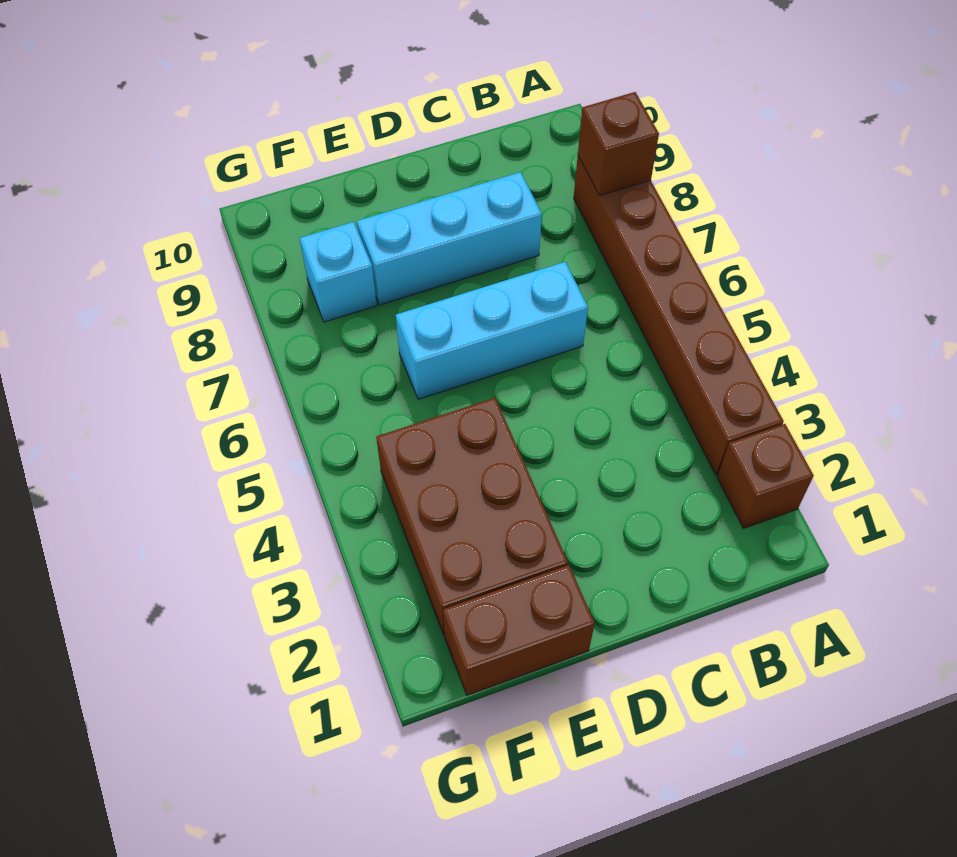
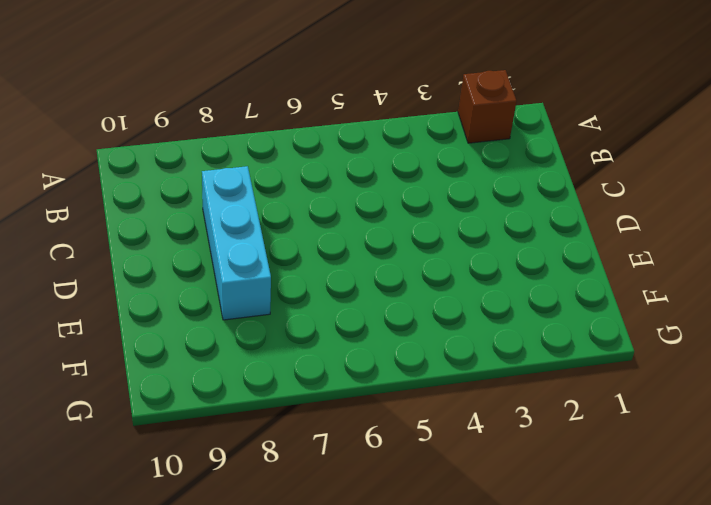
none -> brown 1x6 brick [574,156,784,475]
none -> cyan 1x3 brick [396,262,588,399]

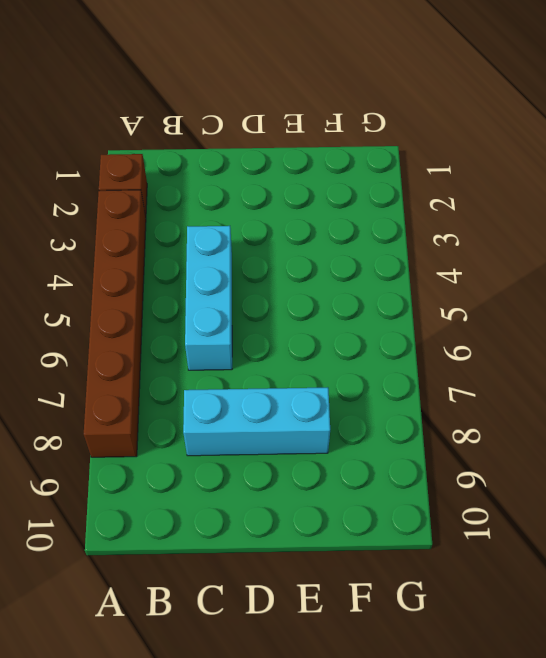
cyan 1x3 brick [185,226,232,370] -> cyan 1x3 brick turned to [396,262,588,399]
none -> brown 1x2 brick [443,565,595,695]
none -> brown 2x3 brick [376,398,568,635]

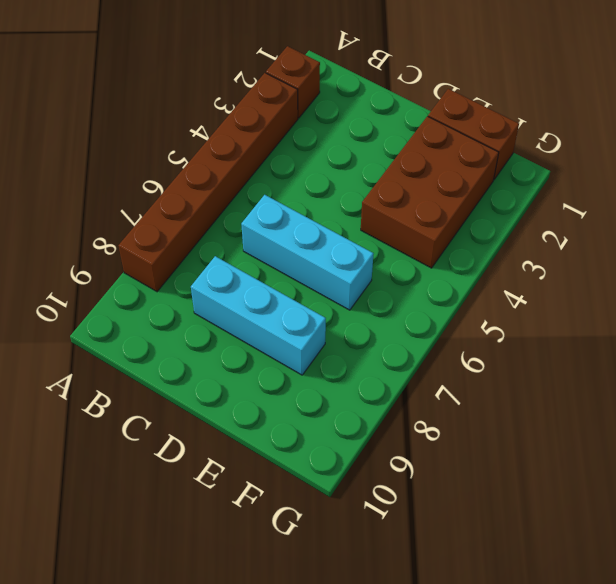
none -> cyan 1x1 brick [300,222,377,322]
none -> brown 1x1 brick [578,92,659,196]

